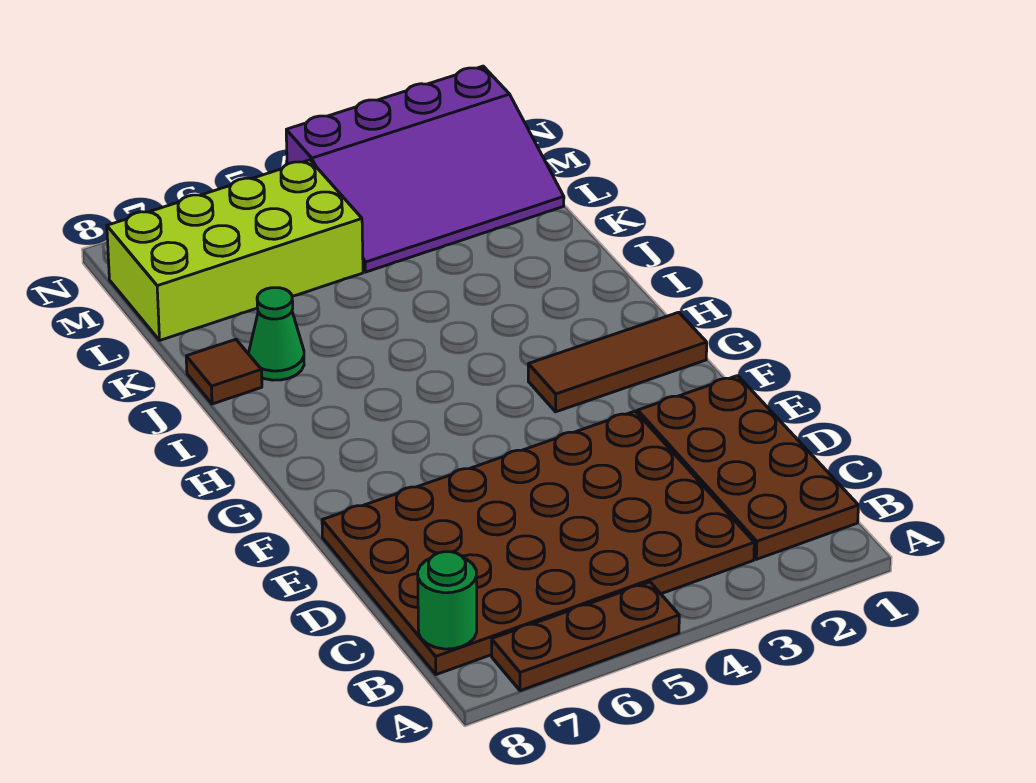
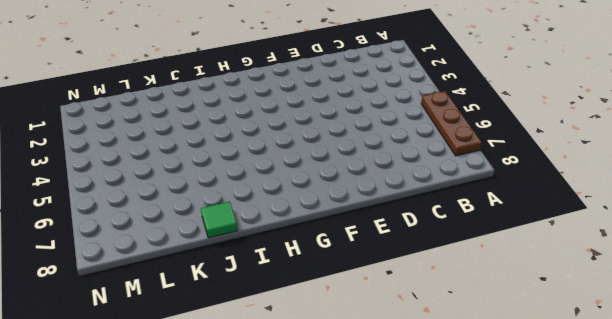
green 1x1 tile [201,201,238,238] -> brown 1x1 tile [186,339,262,404]
none -> brown 2x4 plate [638,376,858,559]
none -> brown 4x6 plate [322,411,754,675]

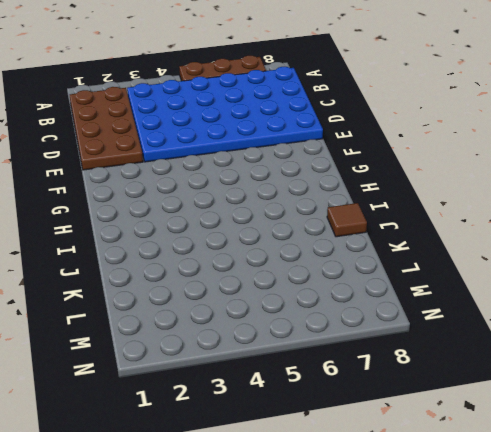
blue 4x6 plate [127,67,323,162] -> brown 4x6 plate [322,411,754,675]
none -> brown 1x3 tile [528,312,707,412]
none -> green 1x1 cone [249,288,304,380]

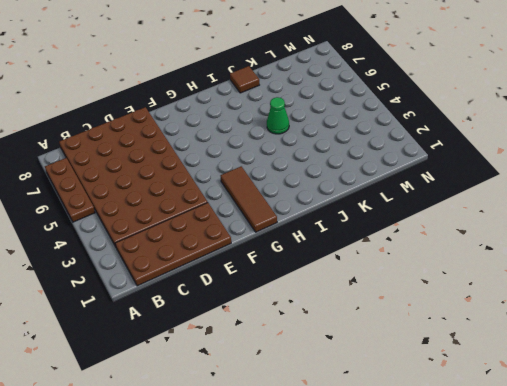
green 1x1 cone [267,97,289,134] -> green 1x1 cone moved to [249,288,304,380]
none -> purple 3x4 slope [286,66,564,272]
none -> lime 2x4 brick [107,160,363,340]

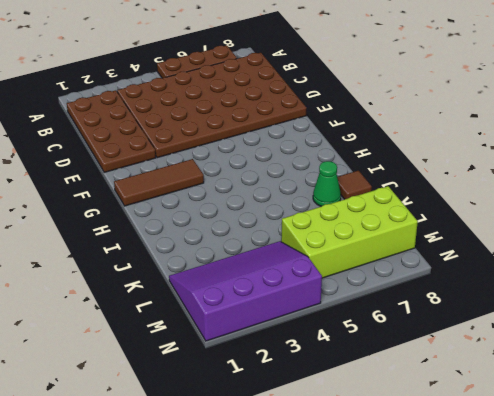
none -> green 1x1 round brick [418,552,477,649]

